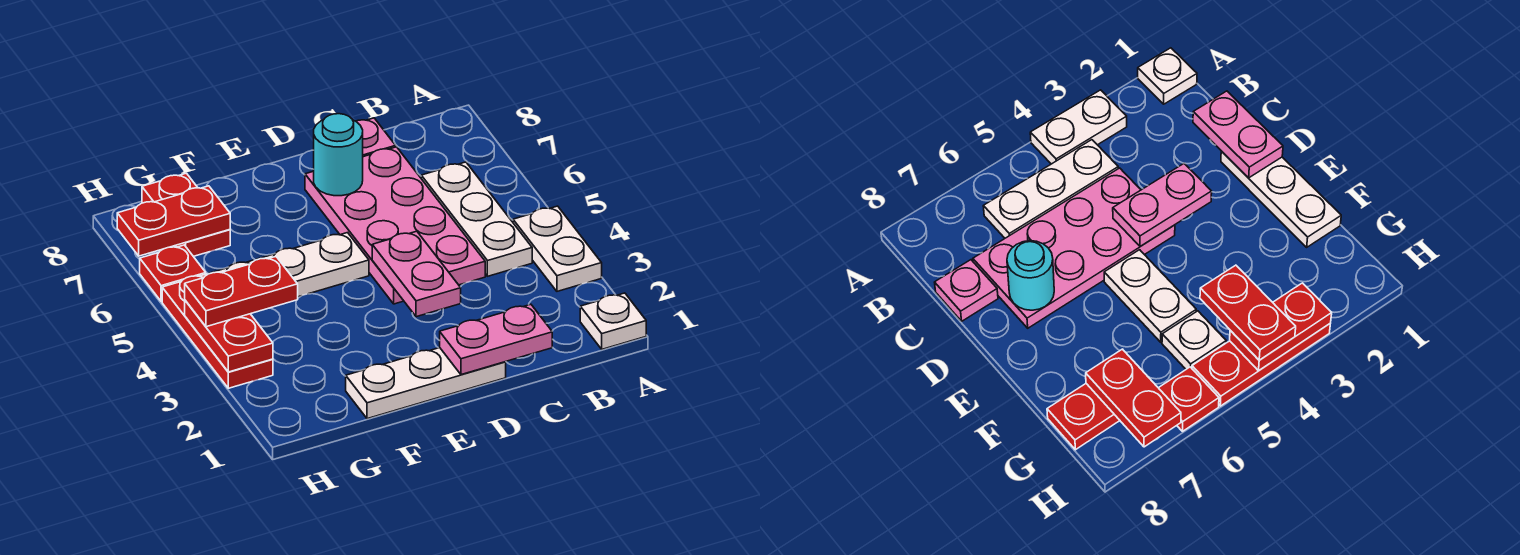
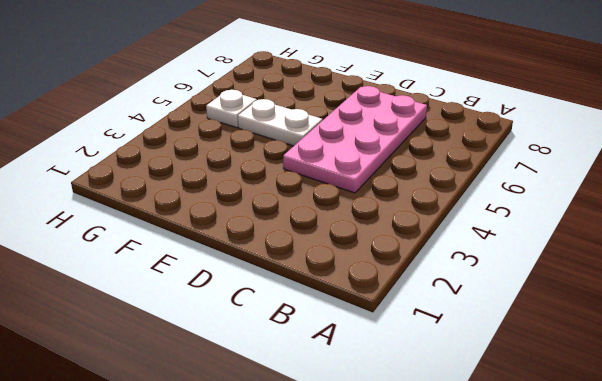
none -> white 1x1 plate [580,293,646,349]
none -> white 1x2 plate [513,206,602,291]
none -> white 1x3 plate [421,162,532,276]

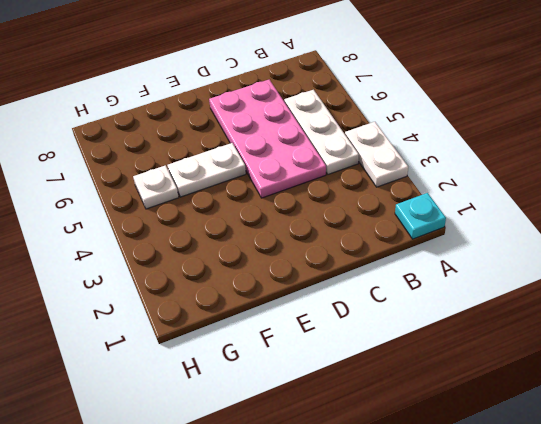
cyan 1x1 plate [395,193,446,239] -> white 1x1 plate [580,293,646,349]
none -> pink 1x1 plate [356,118,396,157]
none -> white 1x3 plate [346,348,506,419]
none -> red 1x2 plate [142,173,230,256]

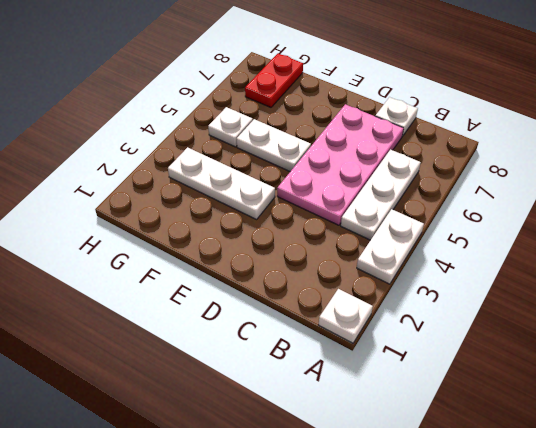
white 1x1 plate [375,97,418,136] -> pink 1x1 plate [356,118,396,157]
white 1x3 plate [168,147,275,219] -> white 1x3 plate moved to [346,348,506,419]
none -> red 1x3 plate [162,274,273,388]
none -> red 1x1 plate [140,245,206,301]
none -> pink 1x2 plate [440,304,552,375]

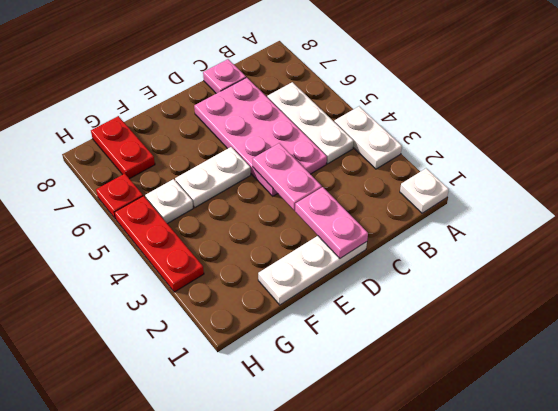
pink 1x2 plate [295,187,368,258] -> pink 1x2 plate turned to [440,304,552,375]
none -> cyan 1x1 round brick [314,114,363,196]
none -> red 1x2 plate [117,186,230,256]
none -> red 1x2 plate [185,300,273,372]

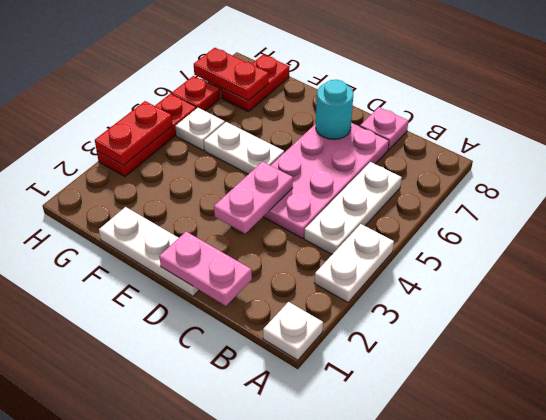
none -> red 1x2 plate [185,257,298,327]

